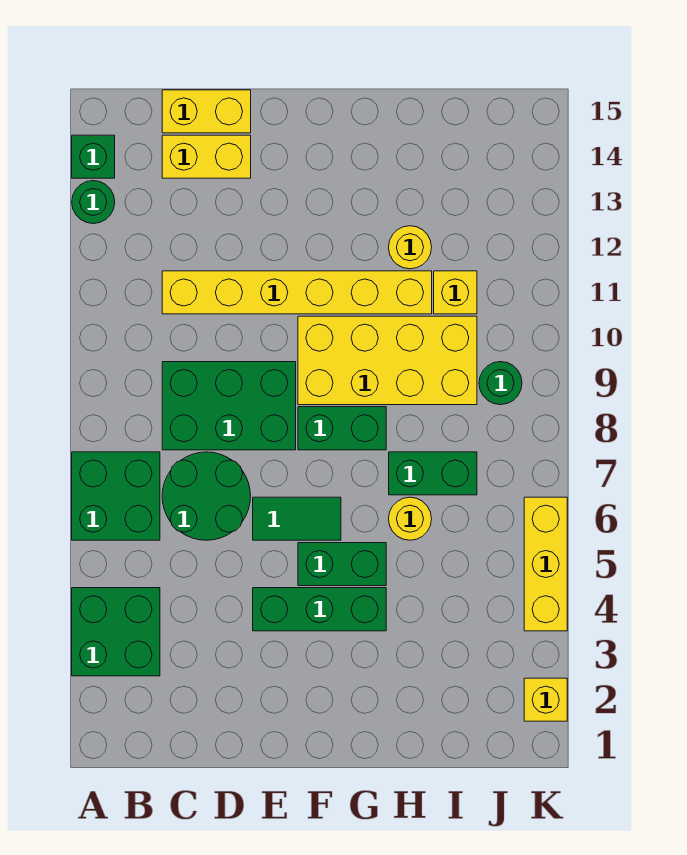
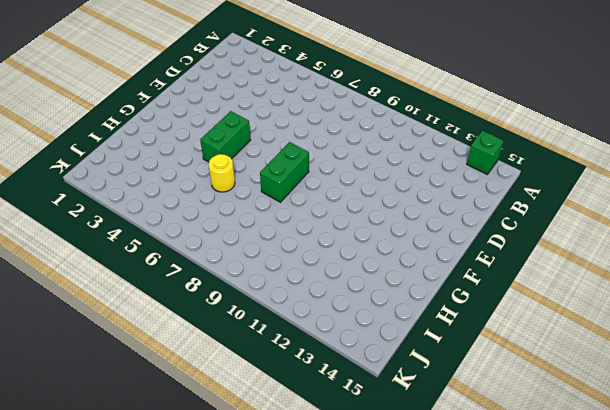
none -> green 2x2 brick [72,588,160,676]
none -> green 2x2 brick [72,452,160,540]
none -> green 1x1 round brick [72,181,115,224]

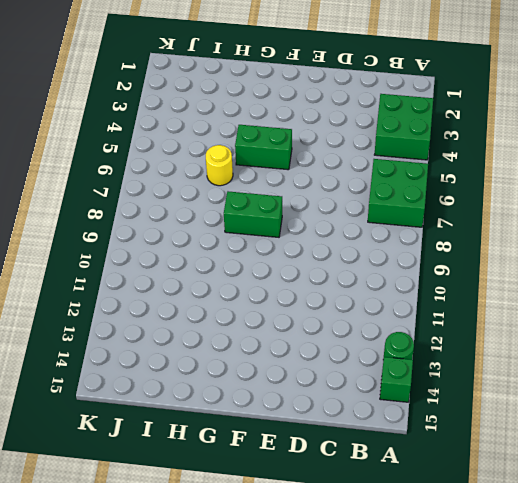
none -> green 2x2 round brick [162,452,251,540]
none -> green 2x3 brick [162,362,296,450]
none -> yellow 1x6 brick [162,271,432,314]

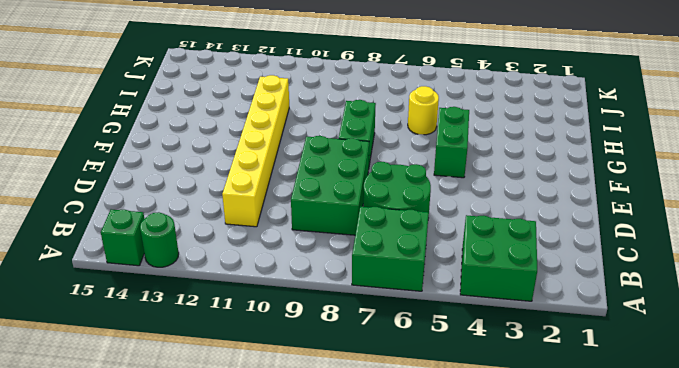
none -> yellow 1x2 brick [162,135,251,178]
none -> yellow 1x2 brick [162,90,251,133]
none -> green 1x3 brick [253,588,386,631]

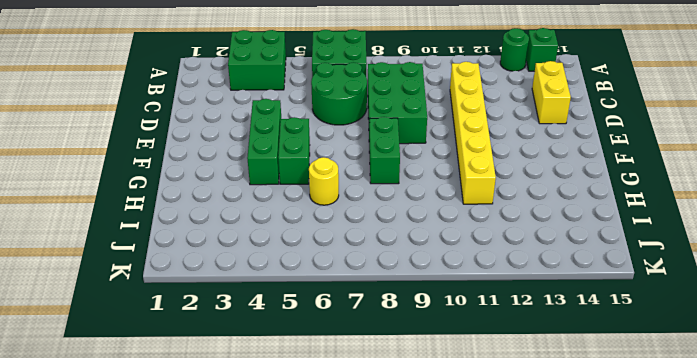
none -> yellow 1x2 brick [162,90,251,133]
none -> green 1x2 tile [253,497,341,540]
none -> yellow 2x4 brick [298,316,477,405]

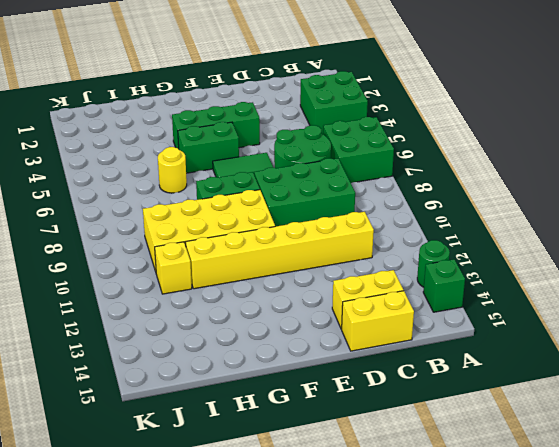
none -> green 1x2 brick [389,452,477,495]
none -> yellow 1x1 round brick [389,226,432,269]
none -> green 1x1 round brick [479,362,522,405]

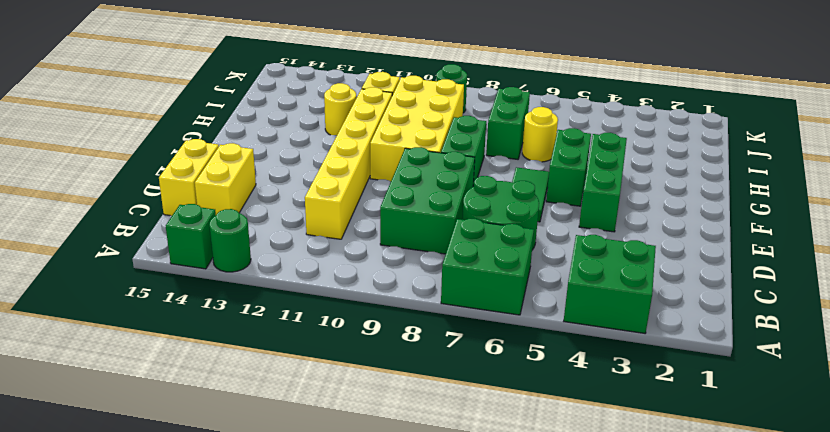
none -> yellow 1x1 brick [524,678,567,721]
none -> yellow 1x3 brick [524,497,567,631]

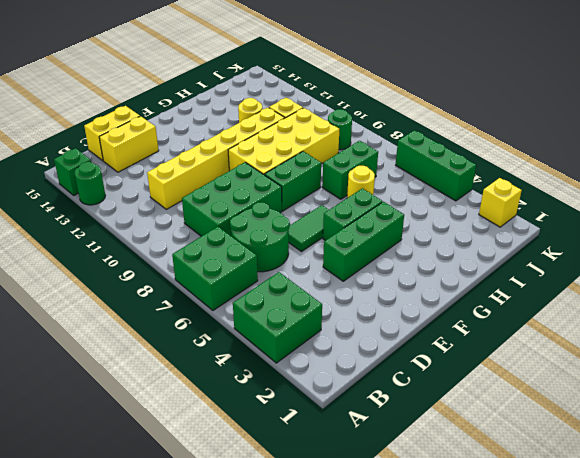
green 1x3 brick [396,130,476,201] -> yellow 1x3 brick [524,497,567,631]

